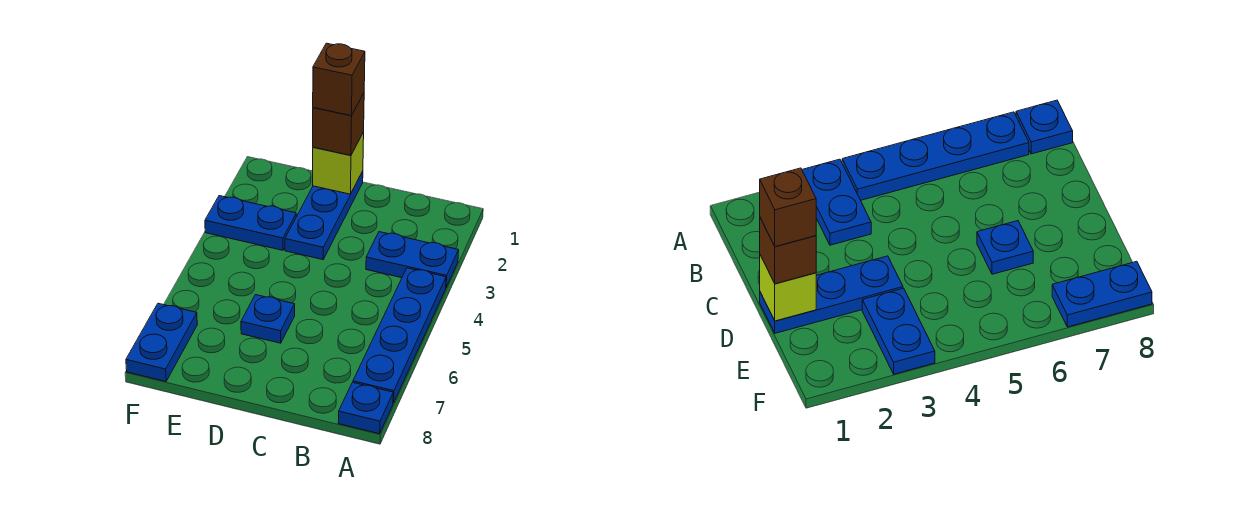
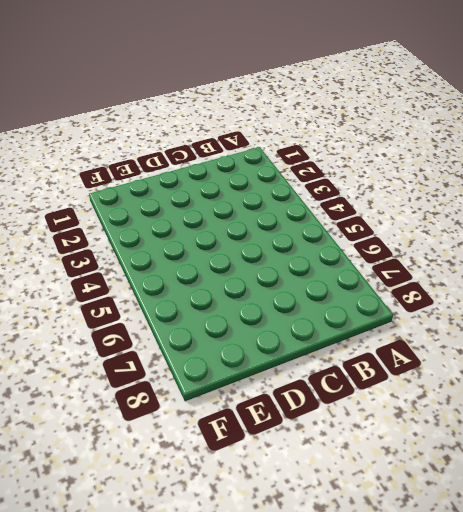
none -> blue 1x2 plate [366,232,459,287]
none -> blue 1x4 plate [353,268,446,403]

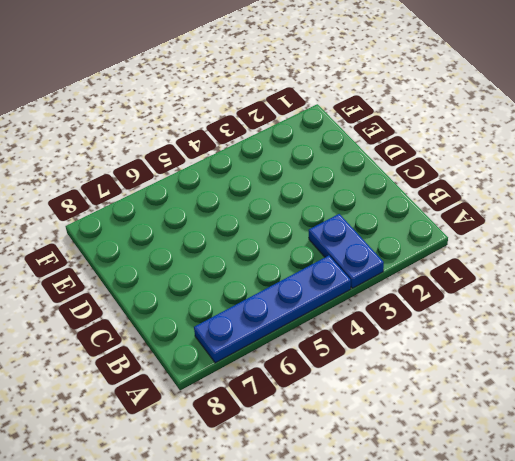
none -> blue 1x1 plate [338,382,393,434]
none -> blue 1x3 plate [285,171,363,260]

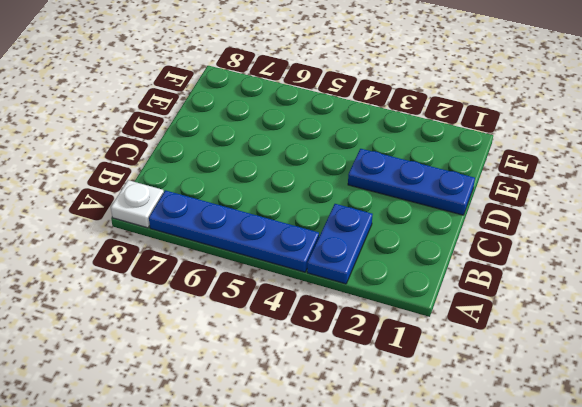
white 1x1 plate [111,180,164,228] -> blue 1x1 plate [338,382,393,434]
none -> blue 1x1 plate [241,295,295,343]
none -> blue 1x2 plate [205,196,296,250]

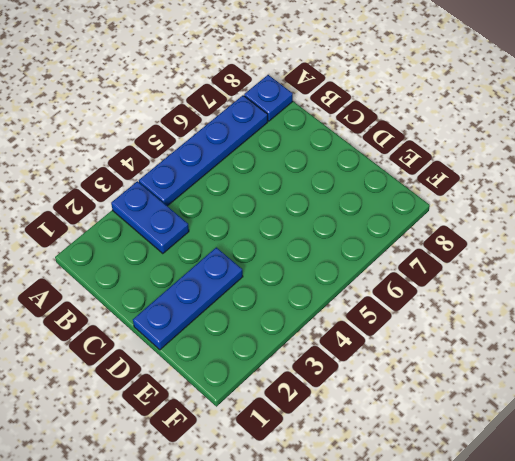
none -> blue 1x1 plate [241,295,295,343]
none -> blue 1x2 plate [205,196,296,250]

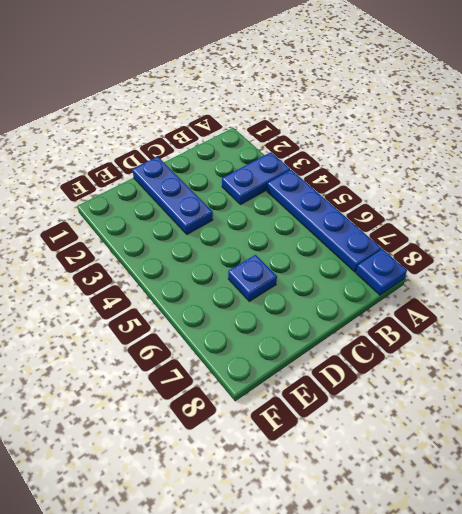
none -> blue 1x2 plate [205,196,296,250]
none -> blue 1x2 plate [126,303,197,381]

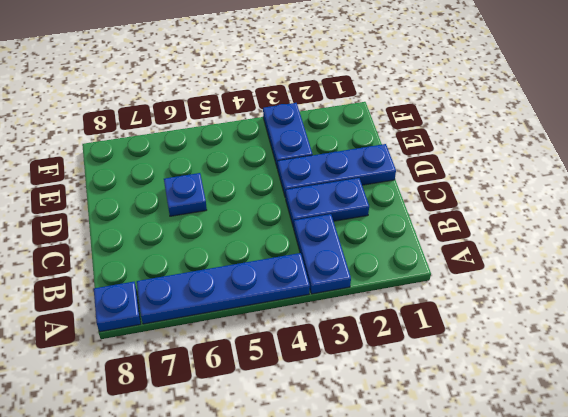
blue 1x2 plate [286,178,369,228] -> blue 1x2 plate moved to [126,303,197,381]
none -> lime 1x1 brick [313,132,364,194]
none -> brown 1x1 brick [313,93,364,155]

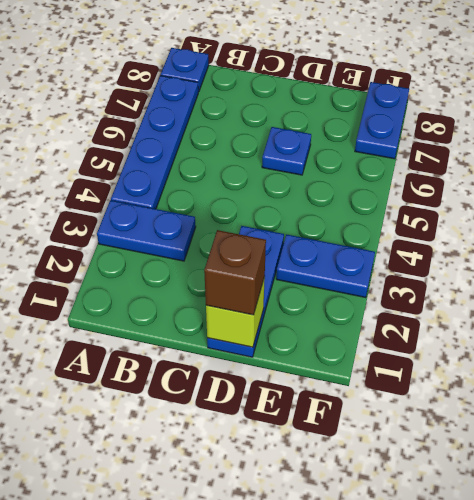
none -> brown 1x1 brick [313,43,365,116]

